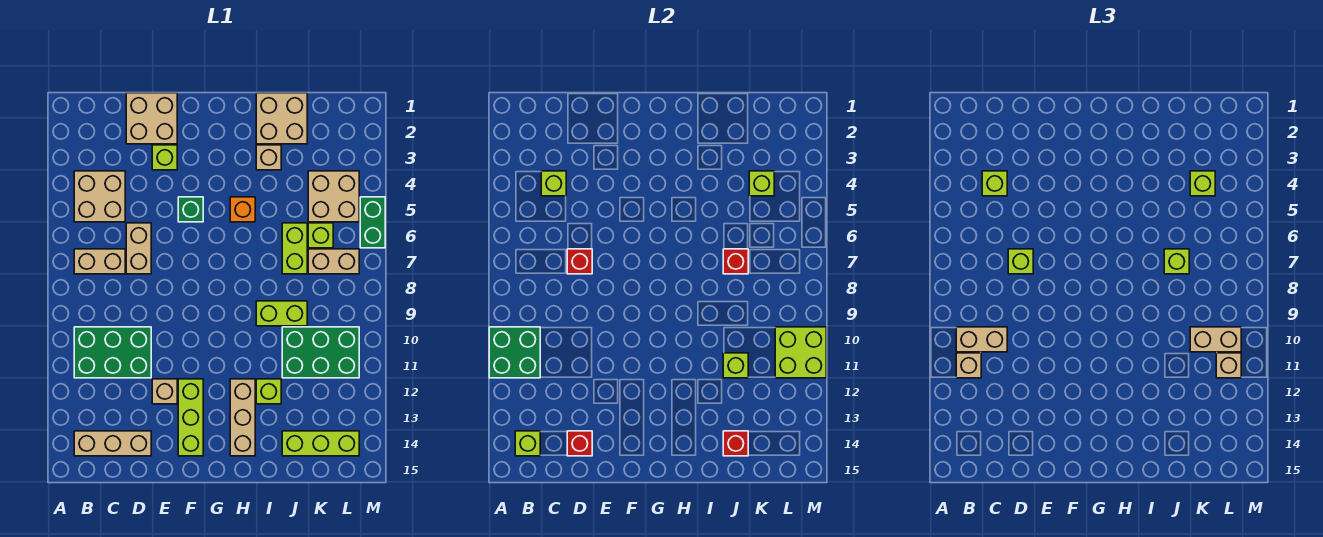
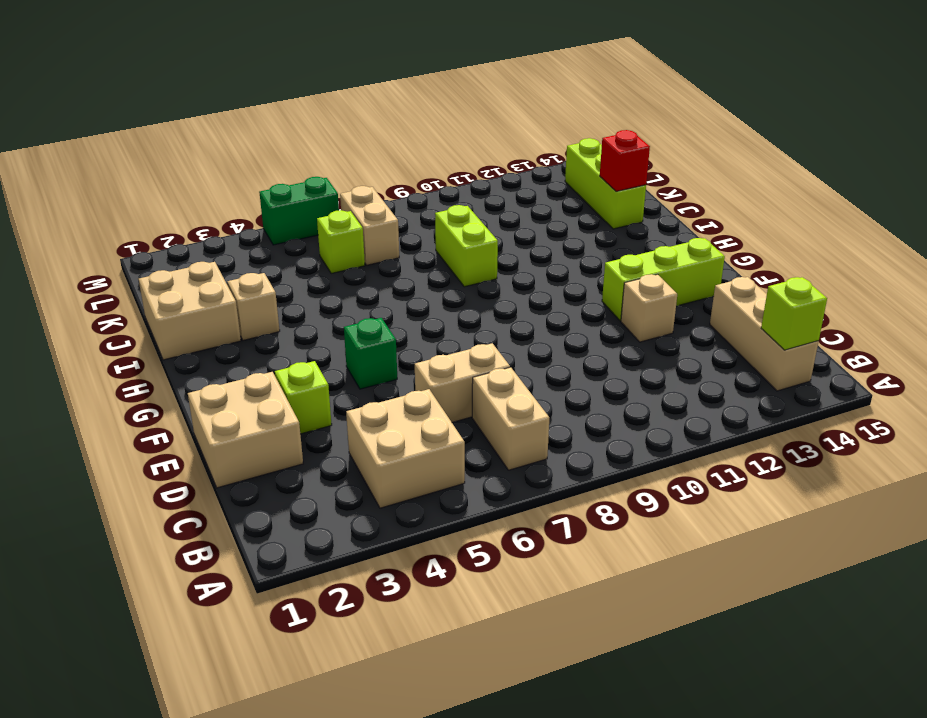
none -> green 2x3 brick [74,327,151,378]
none -> orange 1x1 brick [230,197,255,222]
none -> tan 1x3 brick [230,379,255,456]
none -> lime 1x1 brick [256,379,281,404]

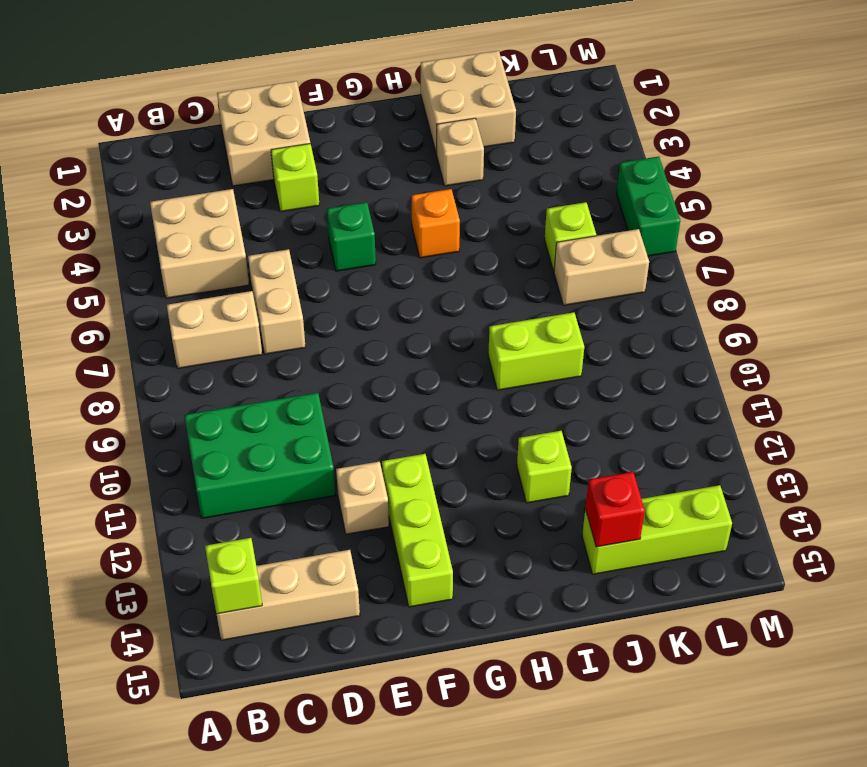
none -> tan 1x3 brick [230,379,255,456]
none -> lime 1x2 brick [282,223,307,274]
none -> green 2x3 brick [282,327,359,378]
none -> tan 2x2 brick [308,171,359,222]

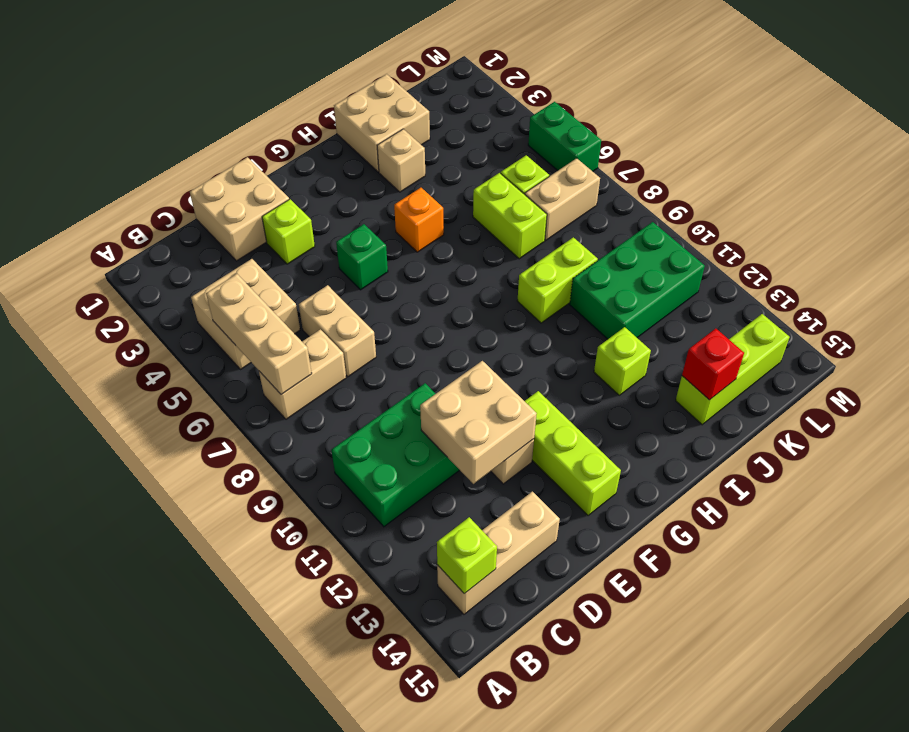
tan 1x3 brick [206,274,312,395] -> tan 1x3 brick moved to [230,379,255,456]
tan 2x2 brick [420,361,537,484] -> tan 2x2 brick moved to [308,171,359,222]
none -> green 2x2 brick [489,327,540,378]
none -> lime 1x1 brick [541,171,566,196]
none -> red 1x1 brick [567,249,592,274]
none -> red 1x1 brick [567,431,592,456]

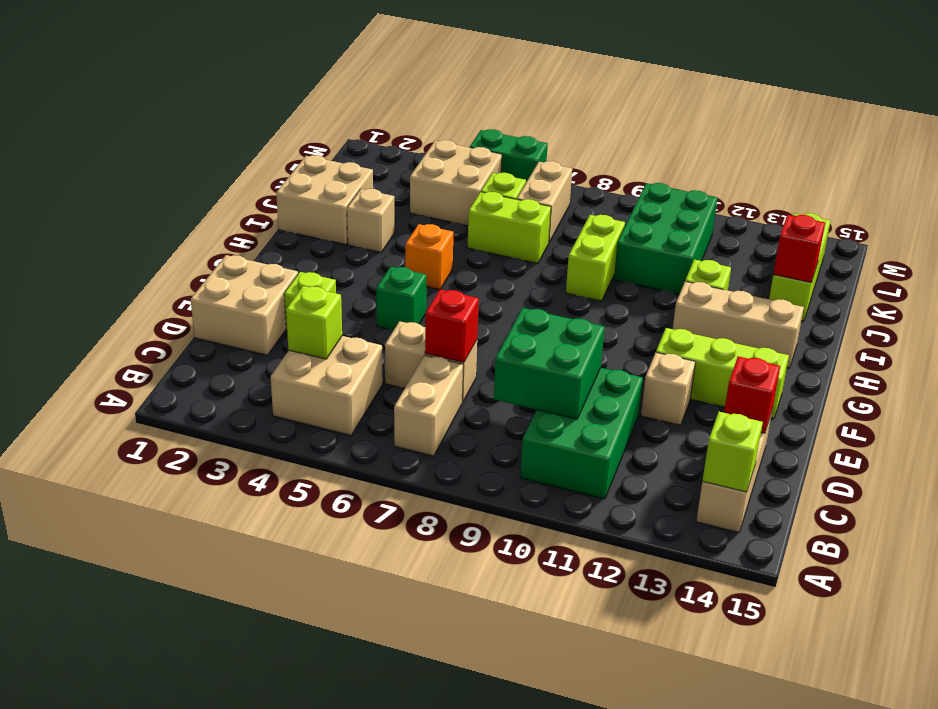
green 2x2 brick [494,308,605,419] -> green 2x2 brick moved to [489,327,540,378]
none -> red 1x1 brick [723,249,748,274]
none -> lime 1x1 brick [723,353,748,378]
none -> lime 1x1 brick [749,171,774,196]
none -> lime 2x2 brick [775,327,826,378]

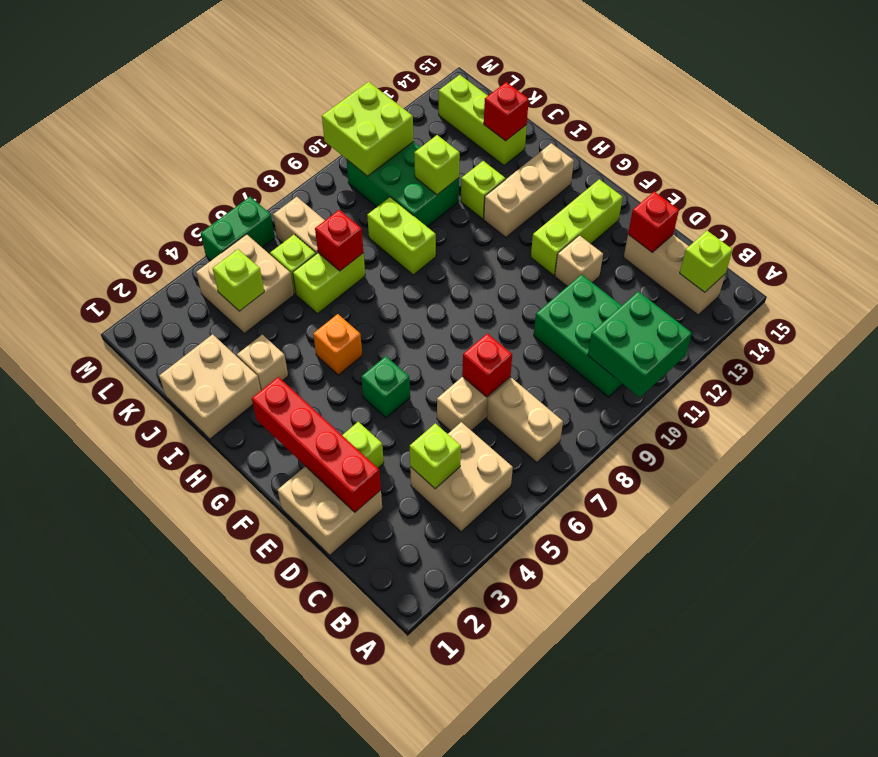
red 1x4 brick [252,377,381,512] -> none
none -> tan 1x2 brick [956,327,1007,352]
none -> tan 1x1 brick [956,353,981,378]
none -> lime 1x1 brick [982,171,1007,196]
none -> lime 1x1 brick [1008,249,1033,274]

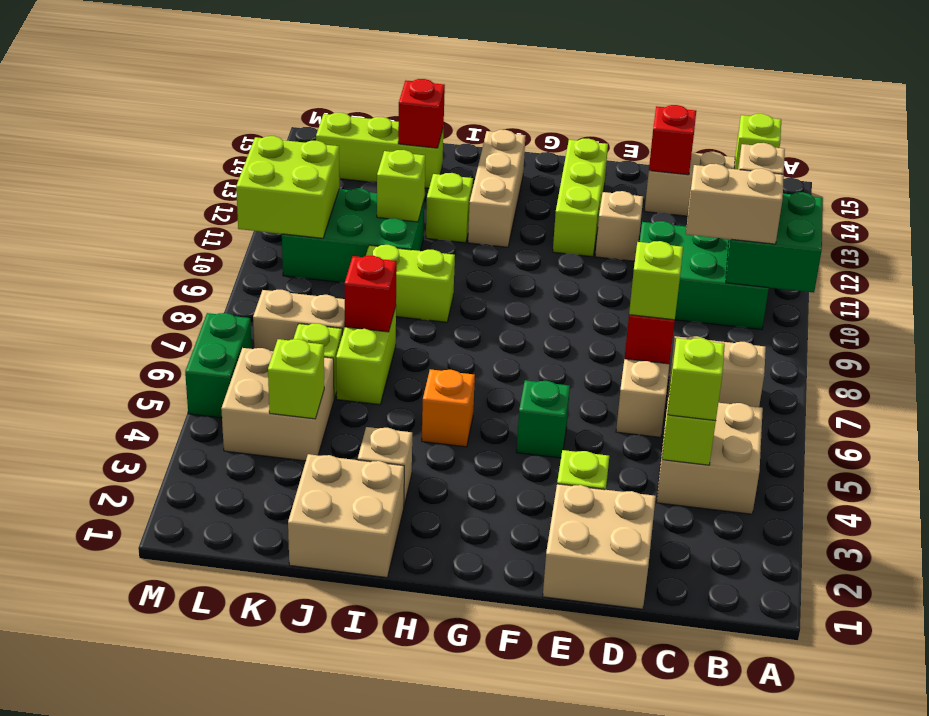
none -> lime 1x1 brick [1164,249,1189,274]
none -> lime 1x1 brick [1190,171,1215,196]
none -> tan 1x2 brick [1190,327,1241,352]
none -> tan 1x1 brick [1216,353,1241,378]

